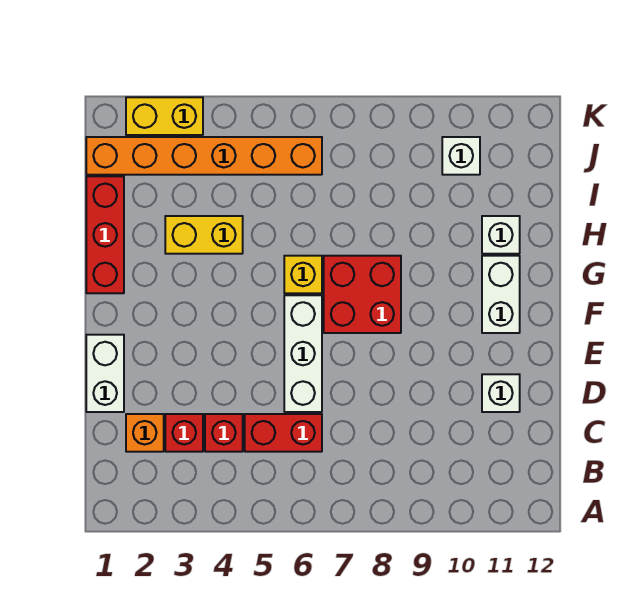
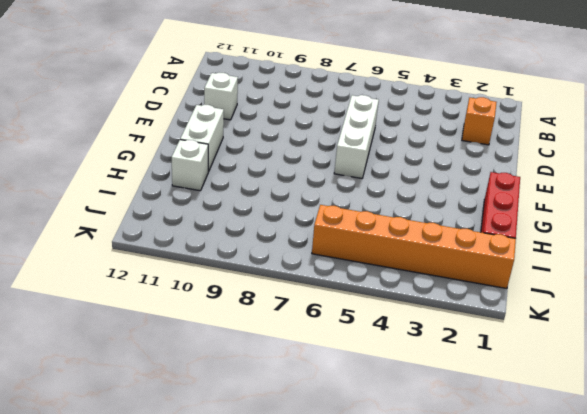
none -> red 1x1 brick [165,414,203,452]
none -> red 1x1 brick [205,414,243,452]
none -> red 1x2 brick [245,414,322,452]

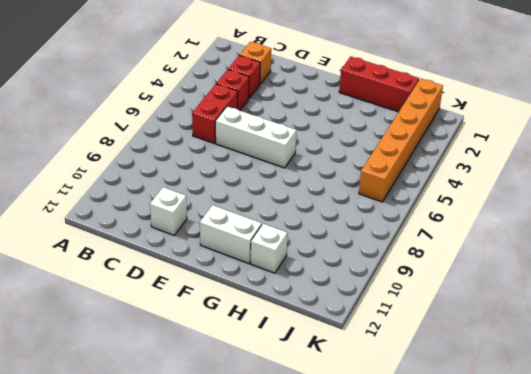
none -> white 1x2 brick [86,335,124,412]
none -> red 2x2 brick [324,256,401,333]
none -> yellow 1x1 brick [284,256,322,293]

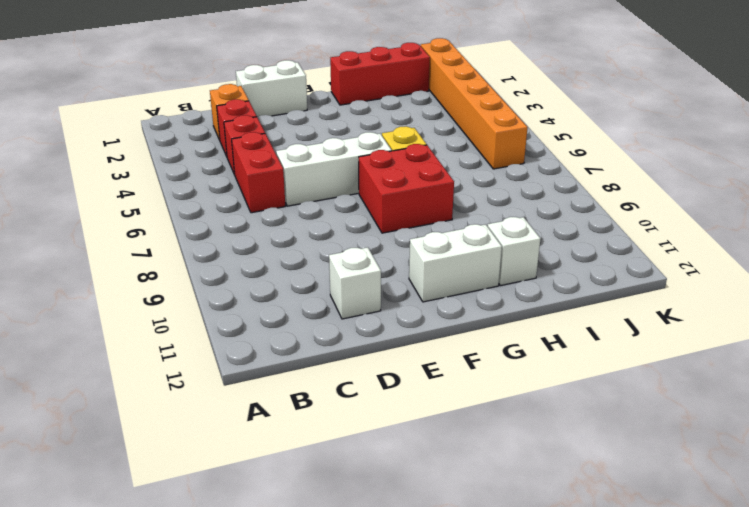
none -> yellow 1x2 brick [165,216,243,254]
none -> white 1x1 brick [442,137,480,175]
none -> yellow 1x2 brick [126,97,203,135]

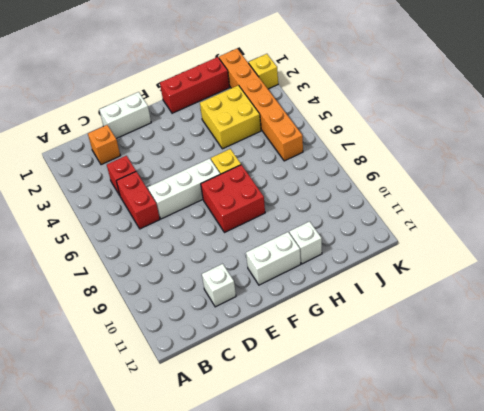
yellow 2x2 brick [200,85,261,149] -> yellow 1x2 brick [165,216,243,254]
yellow 1x1 brick [249,54,278,89] -> yellow 1x2 brick [126,97,203,135]
none -> red 1x1 brick [165,414,203,452]
none -> white 1x1 brick [442,137,480,175]

